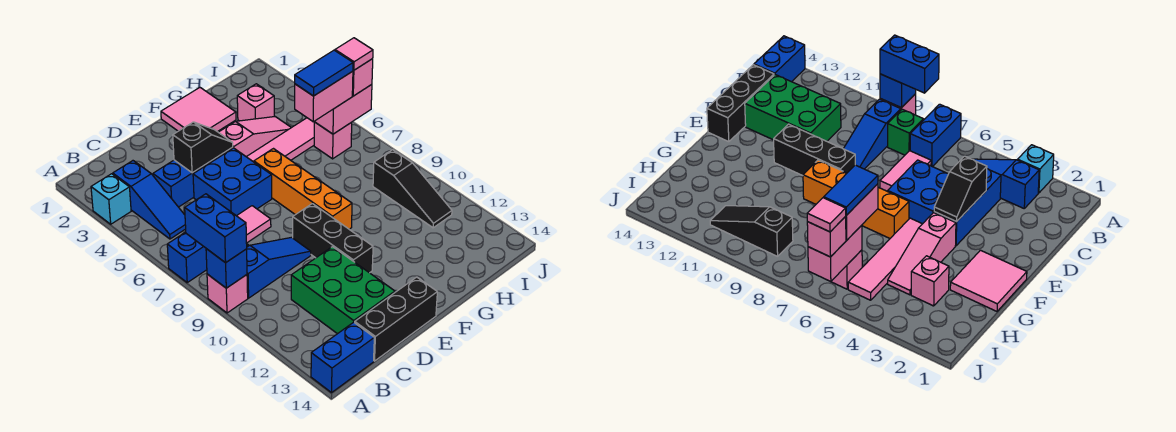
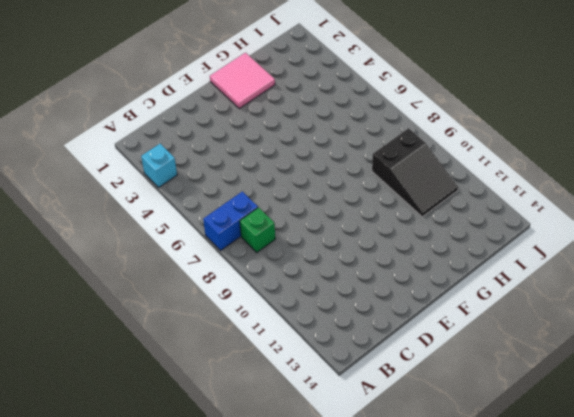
black 2x3 slope [372,128,458,217] -> black 1x3 slope [373,150,452,228]
none -> pink 1x1 brick [207,274,248,313]
none -> blue 1x2 brick [311,322,374,393]
none -> blue 1x3 slope [113,161,186,239]

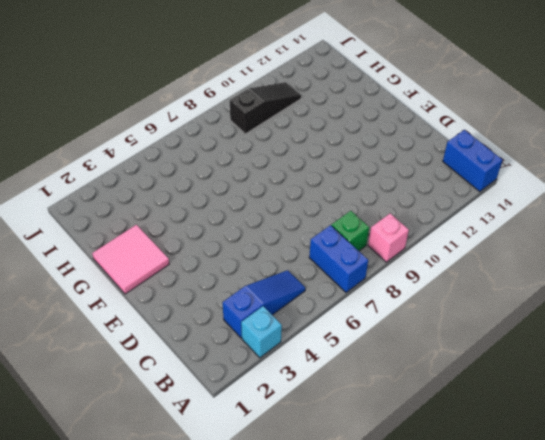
none -> blue 1x3 slope [247,237,311,298]
none -> blue 1x3 brick [153,147,233,207]
none -> pink 1x2 tile [237,206,271,243]

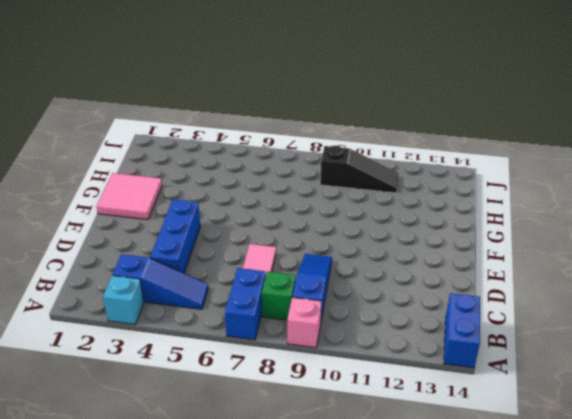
none -> green 2x3 brick [291,247,395,334]
none -> black 1x3 brick [355,277,437,361]
none -> blue 2x2 brick [193,148,272,216]

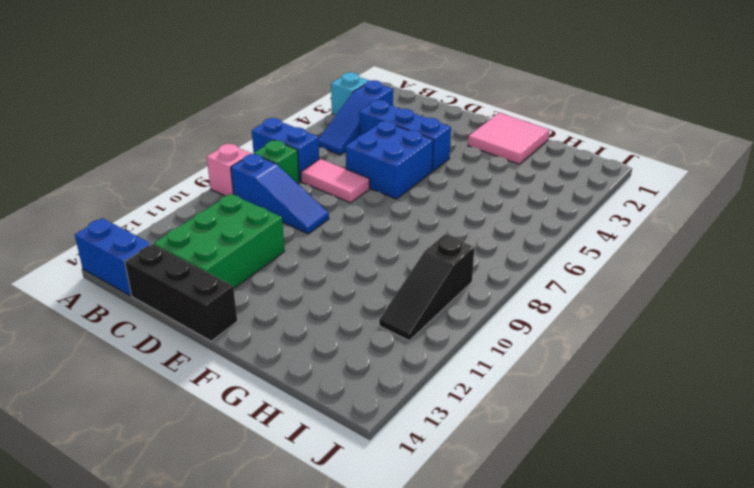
none -> black 1x3 brick [293,204,373,273]
none -> pink 1x3 slope [218,117,291,157]
none -> pink 1x4 tile [247,118,314,162]

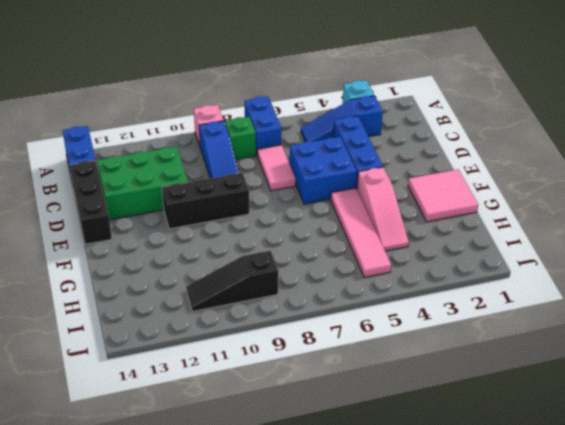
none -> orange 1x4 brick [254,149,352,229]
none -> pink 1x1 brick [237,84,274,121]
none -> pink 1x1 brick [314,122,352,159]

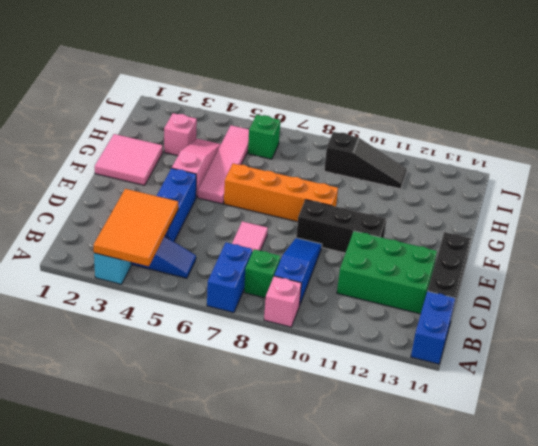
orange 2x3 tile [94,189,178,266] -> none
green 1x1 brick [248,115,281,159] -> pink 1x1 brick [314,122,352,159]
none -> blue 2x2 brick [193,148,272,216]
none -> blue 1x1 brick [206,249,247,288]
none -> black 1x2 slope [173,122,233,173]

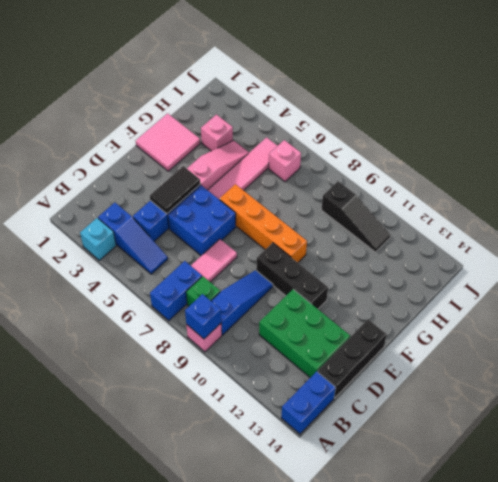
black 1x2 tile [150,166,200,214] -> black 1x2 slope [173,122,233,173]
none -> pink 1x2 brick [314,85,372,134]
none -> blue 1x2 brick [185,194,247,263]
none -> pink 1x2 brick [295,71,353,122]

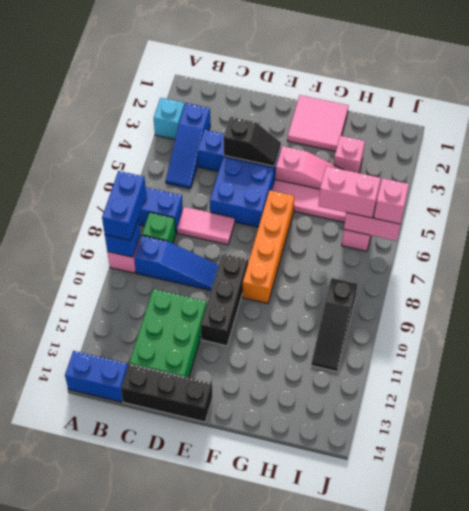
none -> blue 1x2 tile [295,50,353,96]
none -> pink 1x1 tile [335,38,373,70]

